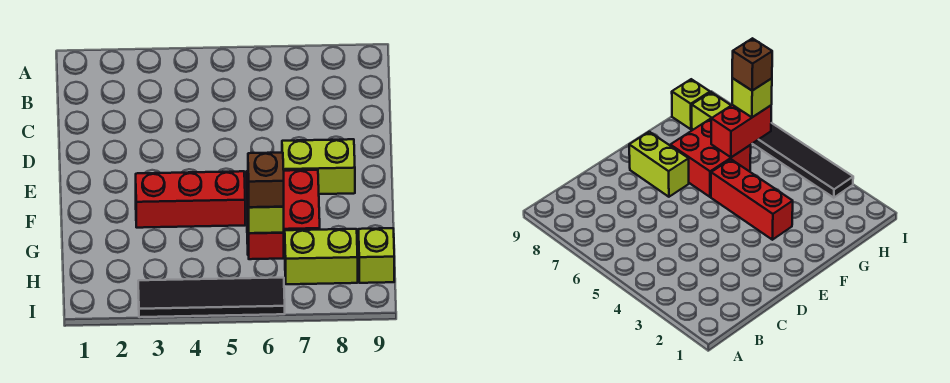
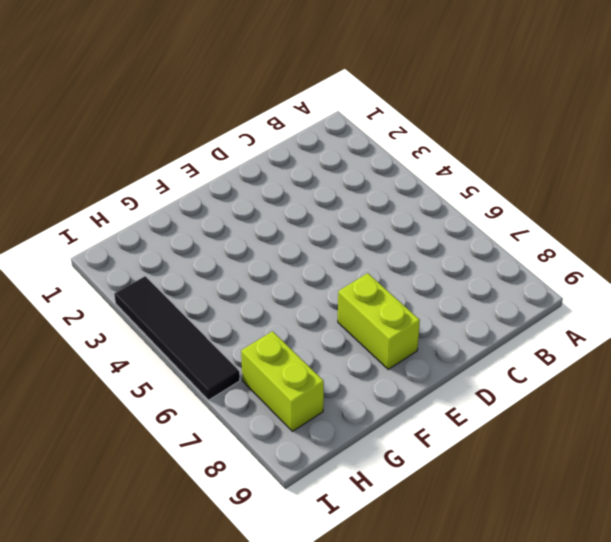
none -> red 1x3 brick [136,171,245,228]
none -> red 2x2 brick [246,170,320,255]

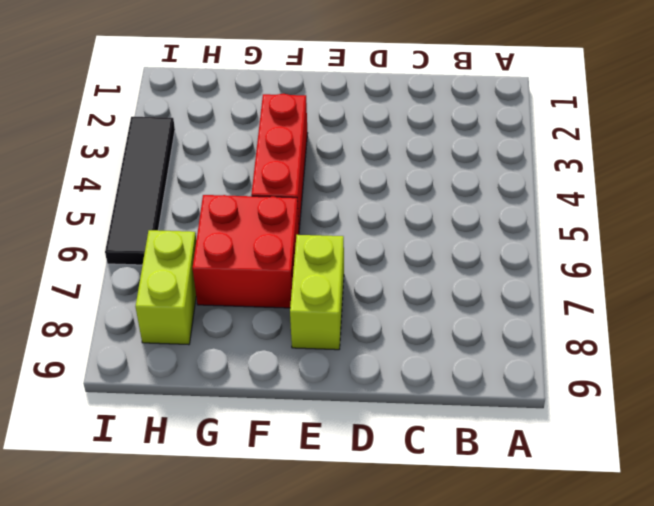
none -> lime 1x1 brick [358,228,394,283]
none -> red 1x2 brick [247,175,284,259]

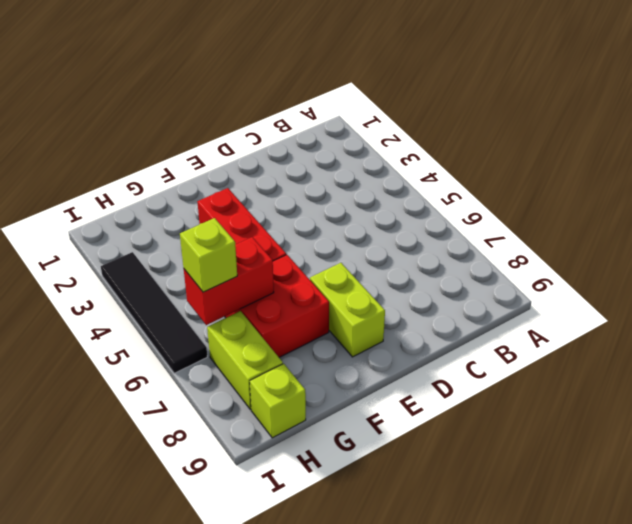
none -> brown 1x1 brick [248,153,284,207]

